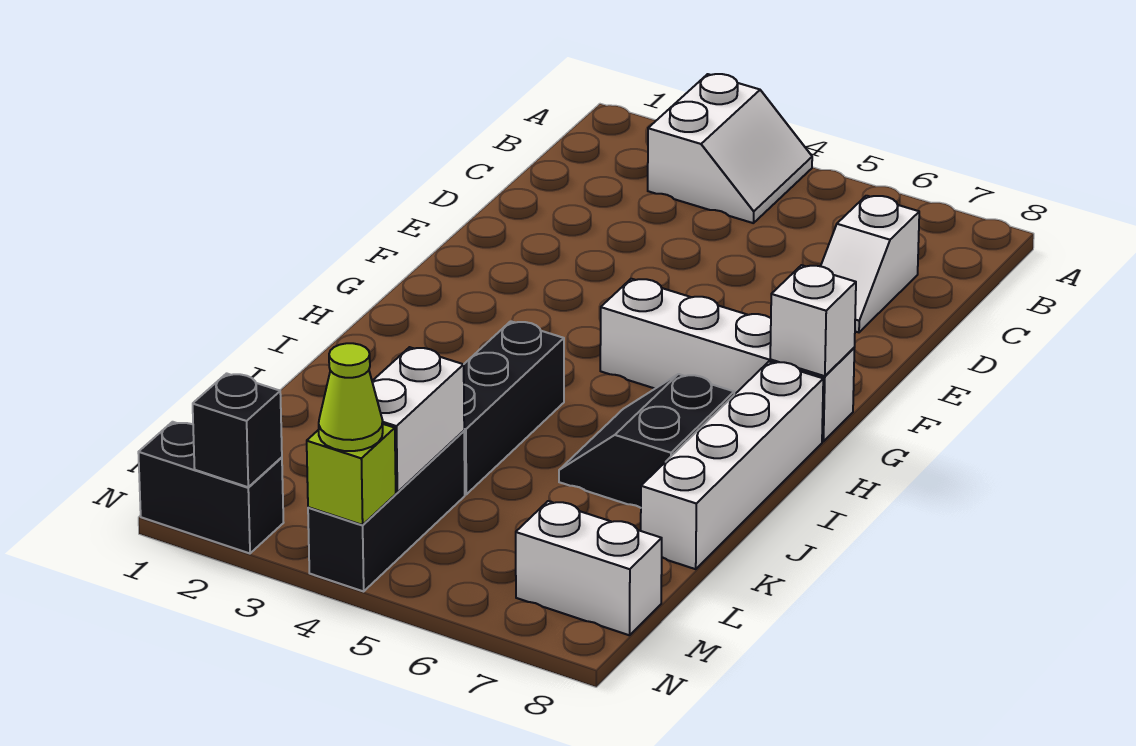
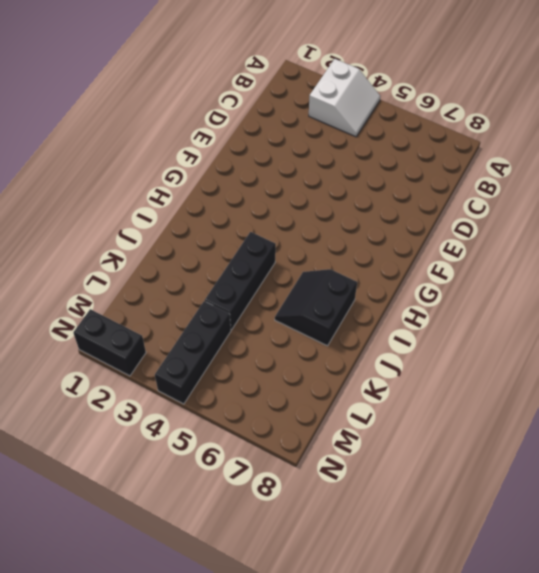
none -> white 1x2 slope [821,196,919,332]
none -> white 1x4 brick [600,279,854,441]
none -> white 1x4 brick [641,362,823,569]

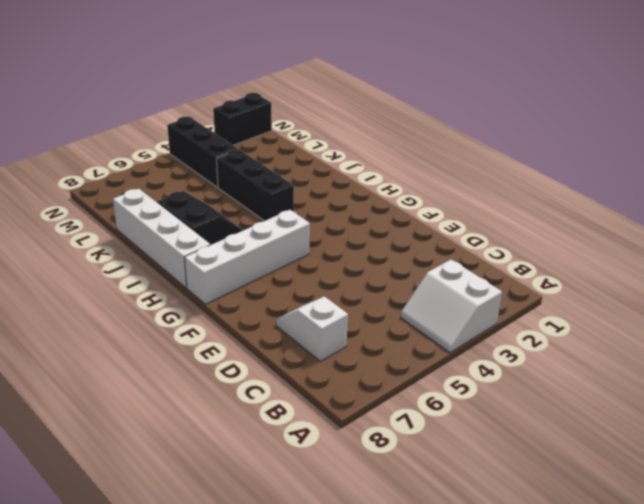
none -> white 1x2 brick [516,501,662,635]
none -> white 1x1 brick [770,265,856,376]
none -> white 1x2 brick [372,347,464,492]

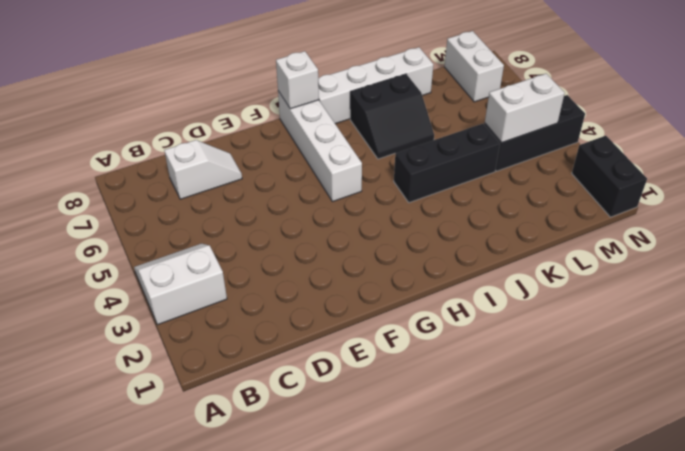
none -> black 1x1 brick [193,373,282,487]
none -> lime 1x1 brick [307,424,396,525]
none -> lime 1x1 cone [319,343,383,451]

